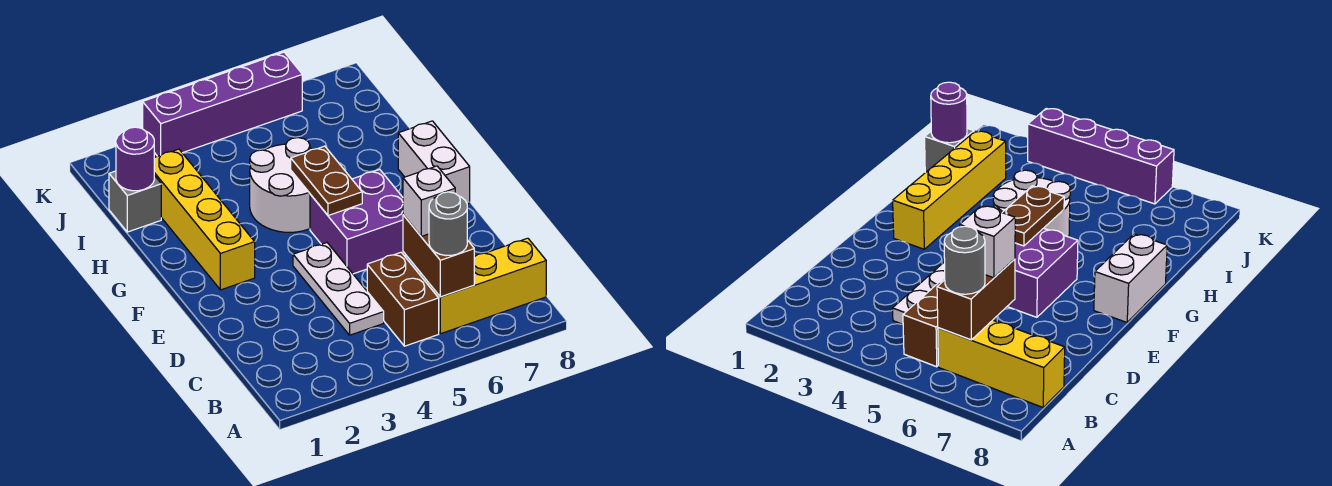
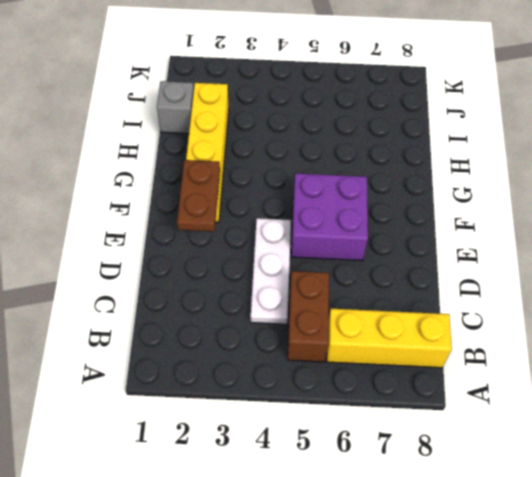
brown 1x2 plate [177,160,220,232] -> brown 1x2 plate moved to [291,146,362,216]
none -> white 1x2 brick [398,121,470,204]
none -> white 2x2 round brick [250,138,312,232]
none -> purple 1x4 brick [143,52,302,156]

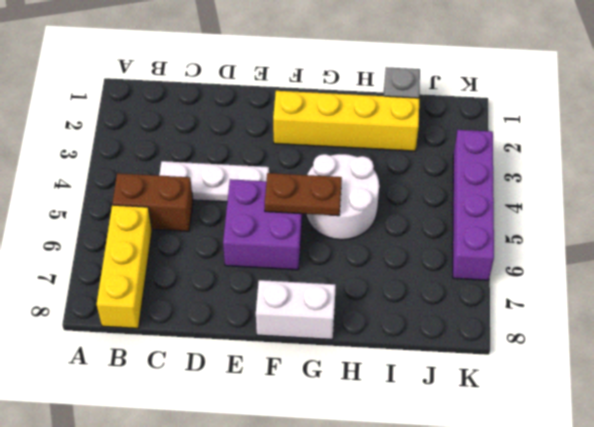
none -> brown 1x2 brick [403,215,474,297]
none -> purple 1x1 round brick [116,127,154,191]
none -> grey 1x1 round brick [429,192,467,256]

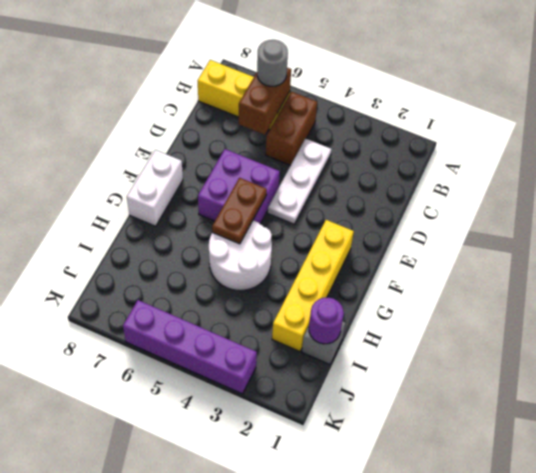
none -> white 1x1 brick [403,166,455,236]

